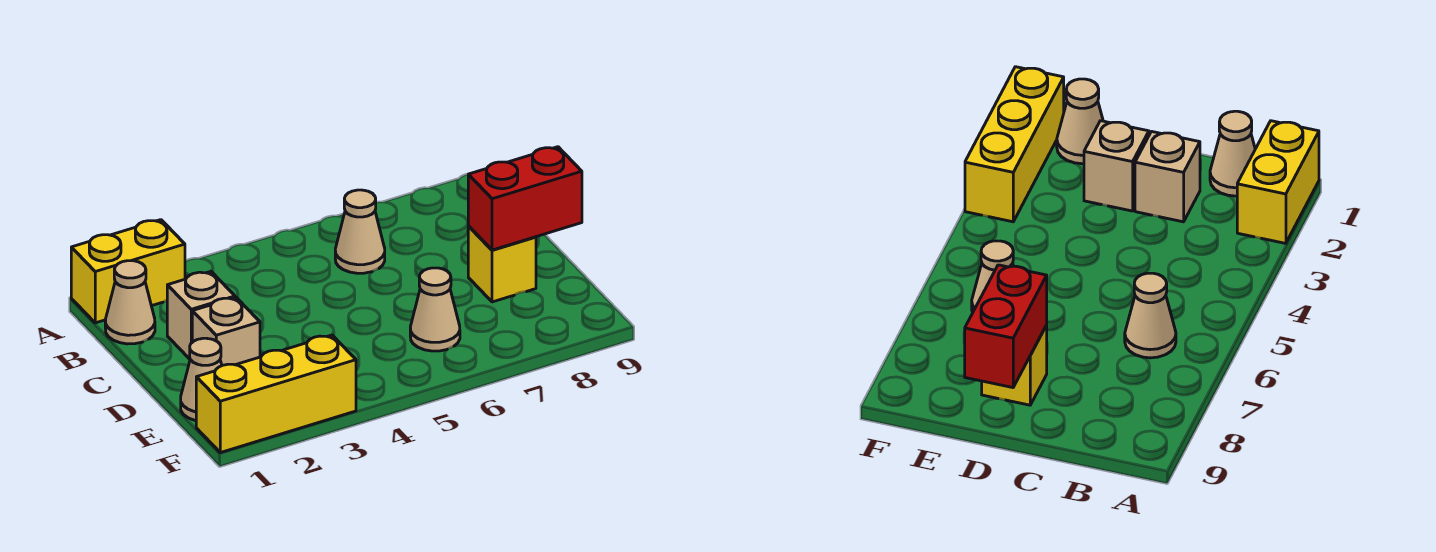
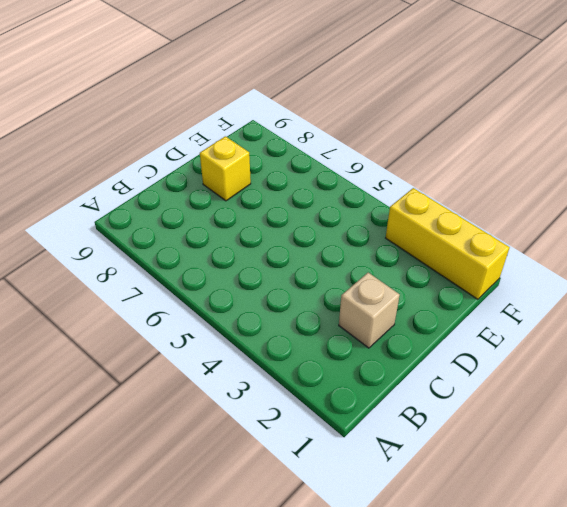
none -> yellow 1x2 brick [71,220,185,323]
none -> tan 1x1 cone [105,261,155,344]

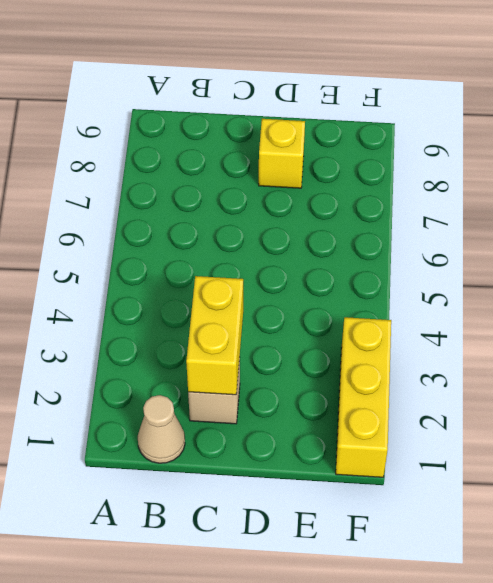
yellow 1x2 brick [186,276,243,395] -> yellow 1x2 brick moved to [71,220,185,323]
none -> tan 1x1 cone [335,190,385,273]
none -> tan 1x1 brick [192,297,260,365]

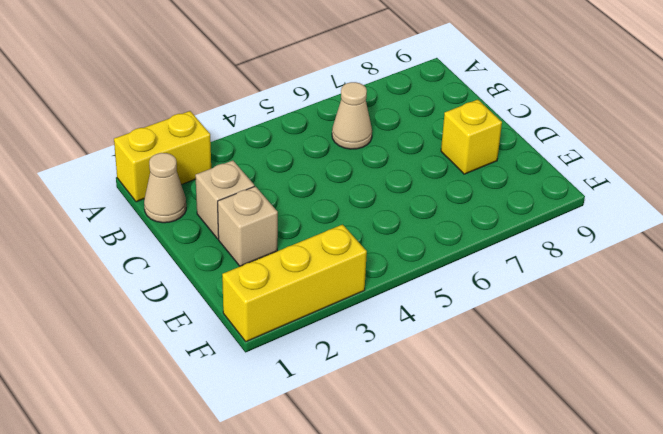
none -> tan 1x1 cone [181,338,222,421]
none -> tan 1x1 cone [410,268,460,351]

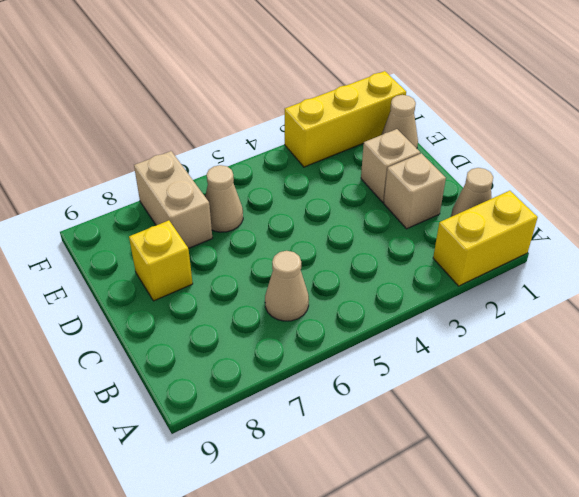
tan 1x2 brick [134,151,212,249] -> none
none -> red 1x2 brick [468,147,582,250]

